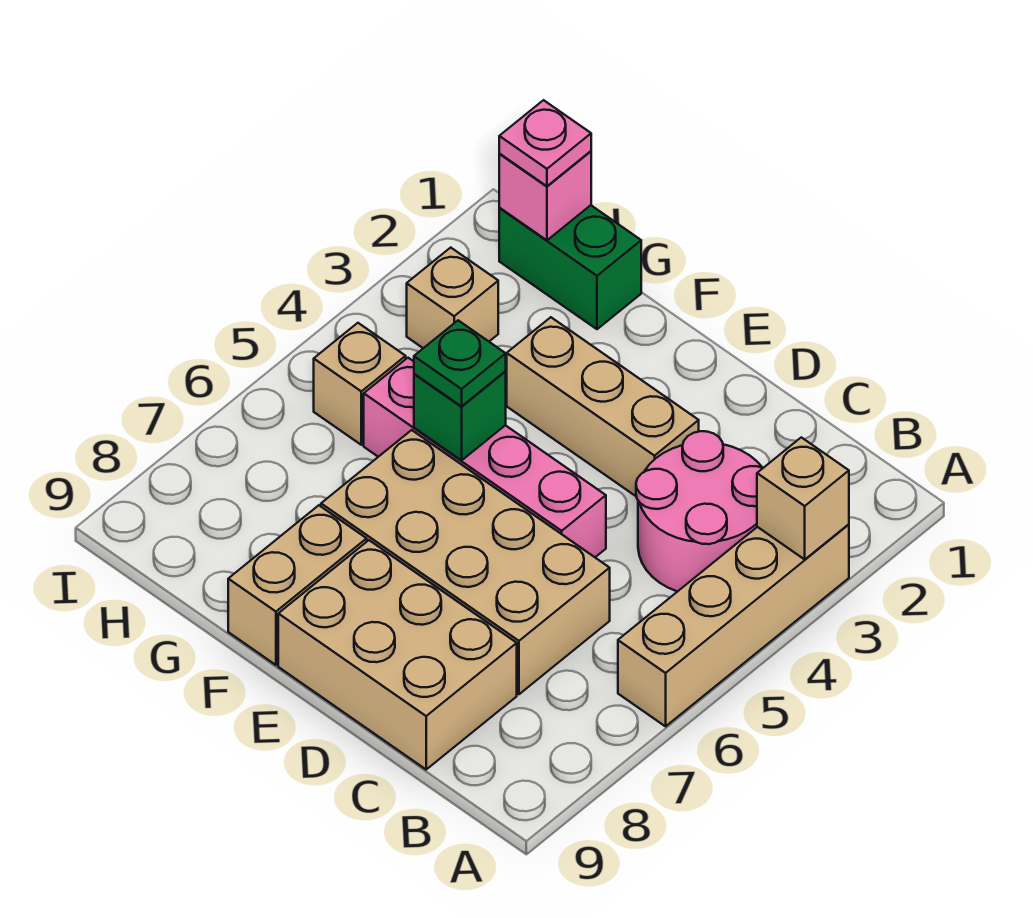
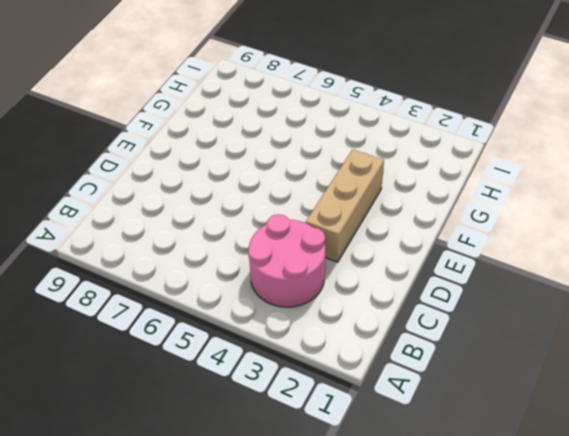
none -> tan 1x4 brick [618,524,849,726]
none -> tan 2x4 brick [321,430,610,694]
none -> tan 2x3 brick [278,540,517,769]

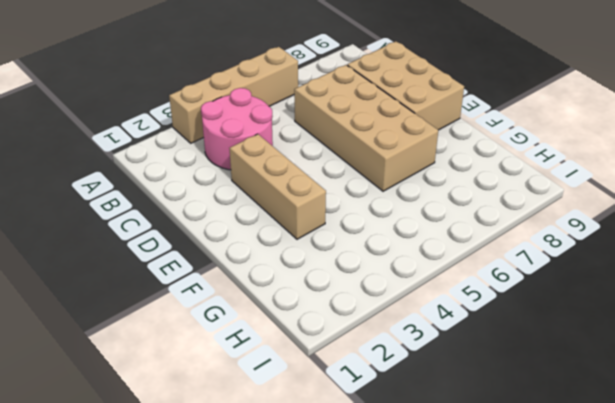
none -> pink 1x4 brick [364,358,606,557]
none -> tan 1x2 brick [228,505,367,665]
none -> green 1x2 brick [499,205,641,329]

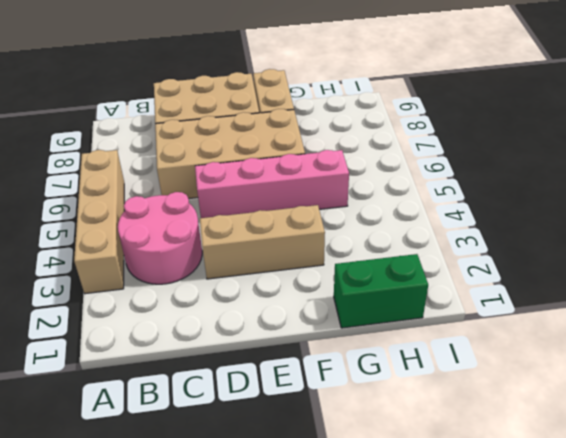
none -> tan 1x1 brick [407,248,498,348]
none -> tan 1x1 brick [314,323,406,445]
none -> tan 1x1 brick [757,437,849,559]

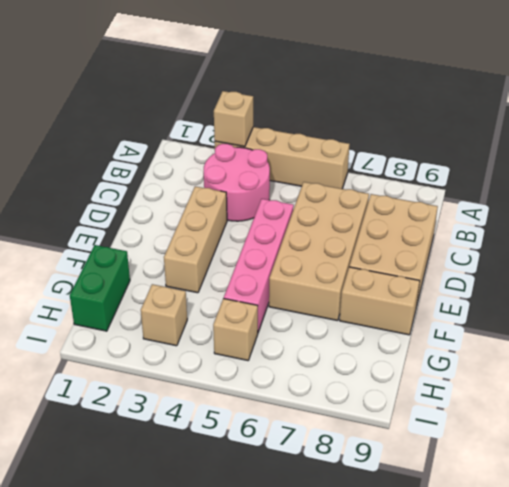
none -> green 1x1 brick [414,372,506,460]
none -> pink 1x1 brick [499,151,591,240]
none -> green 1x1 plate [414,320,506,406]

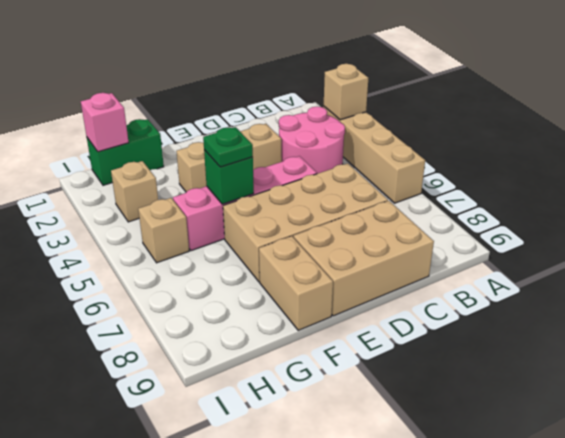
none -> pink 1x1 plate [499,100,591,186]

